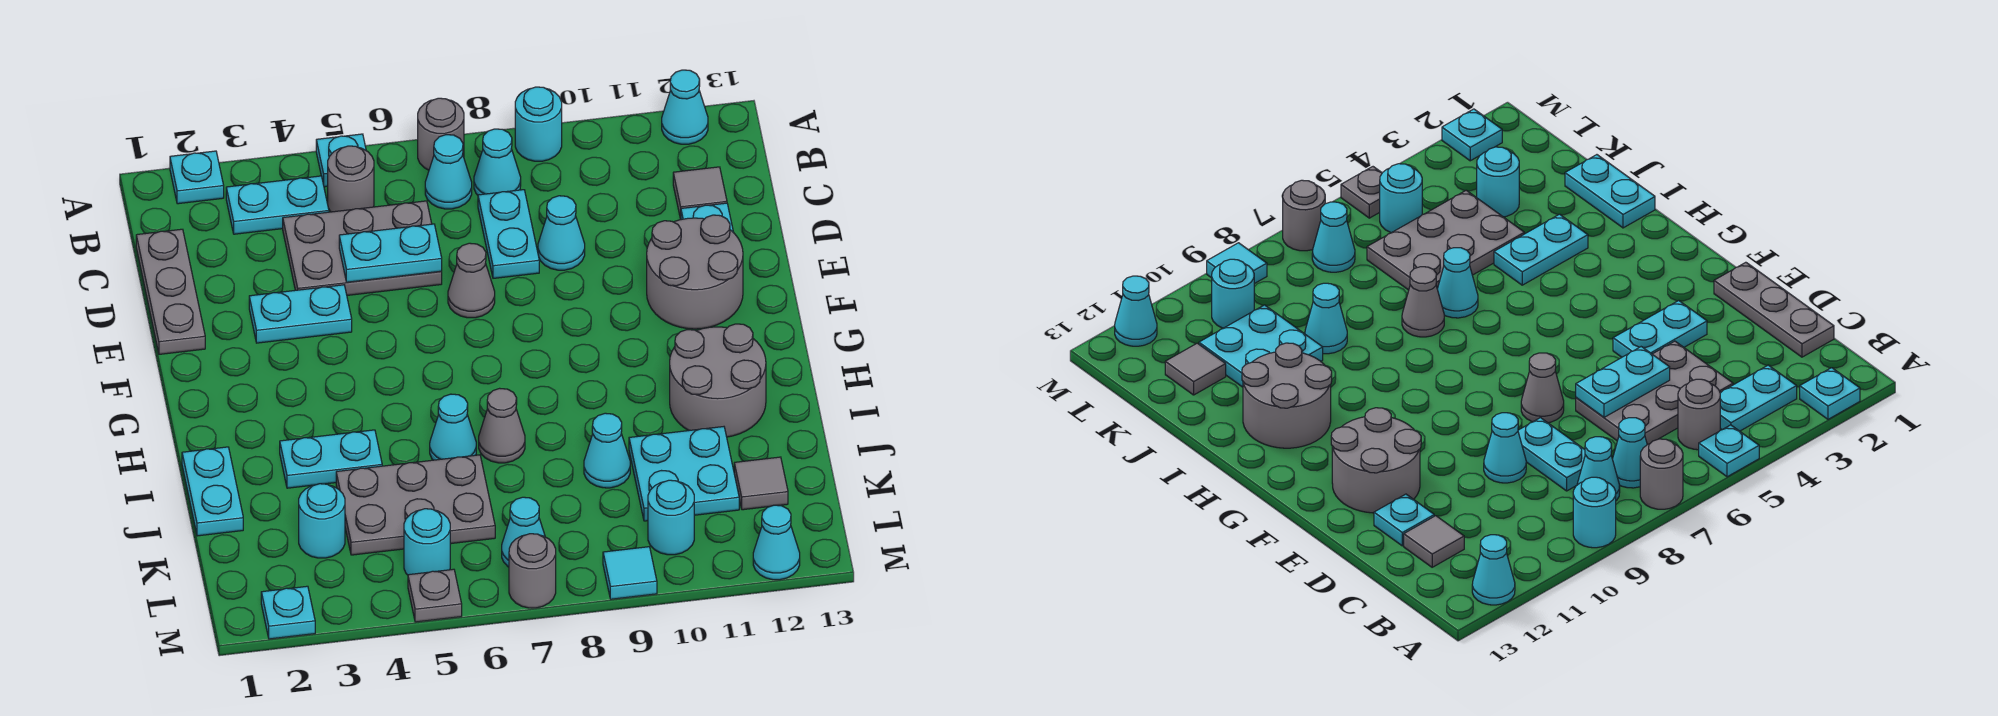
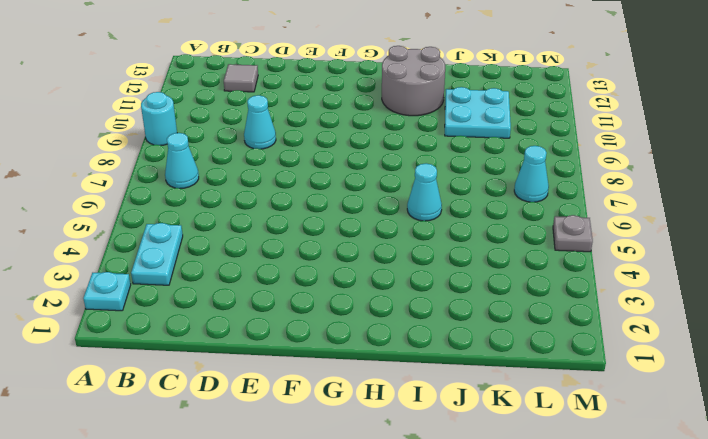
none -> cyan 1x1 plate [316,134,366,187]
none -> grey 1x1 round brick [418,98,464,170]
none -> cyan 1x1 cone [662,70,708,144]
none -> grey 1x1 round brick [328,146,374,212]

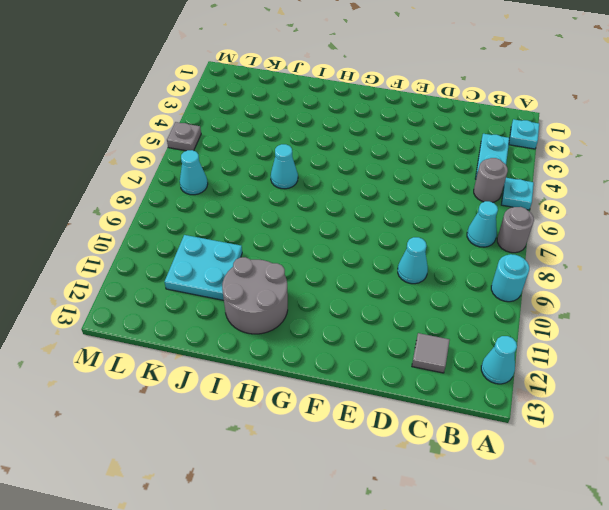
none -> cyan 1x1 cone [474,129,521,195]
none -> grey 1x3 plate [136,229,205,354]
none -> grey 2x3 plate [283,201,442,295]
none -> cyan 1x2 plate [478,190,539,278]

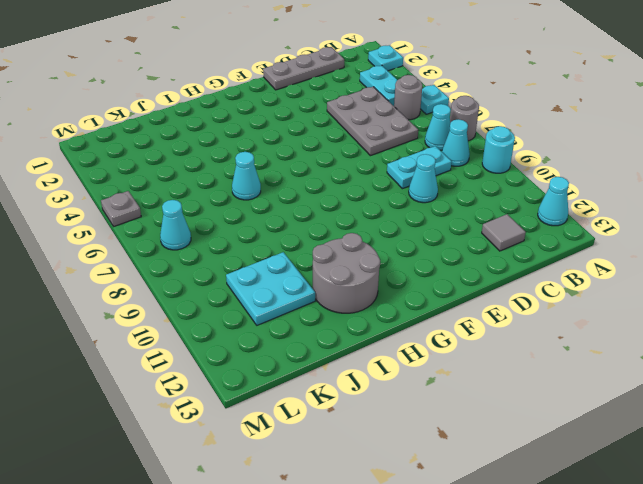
none -> cyan 1x1 plate [681,203,733,232]
none -> cyan 1x2 plate [249,285,352,343]
none -> grey 1x1 cone [448,243,495,318]
none -> grey 2x2 round brick [647,215,743,329]

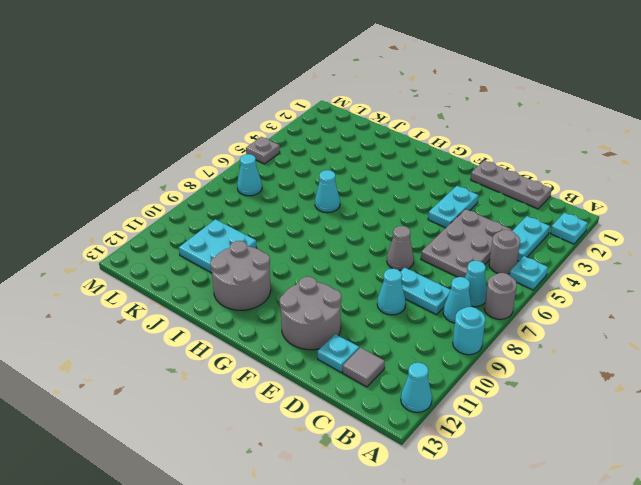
none -> cyan 1x2 plate [182,447,243,536]
none -> cyan 1x2 plate [280,430,382,488]
none -> grey 1x1 cone [479,388,525,463]
none -> grey 2x3 plate [336,455,495,555]

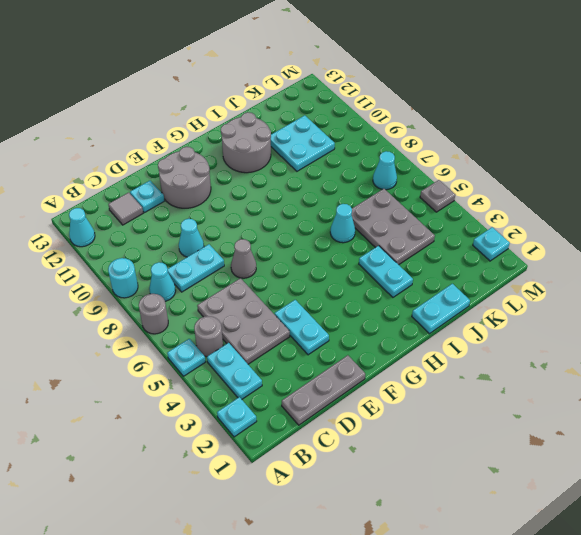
none -> cyan 1x1 cone [425,135,472,209]
none -> grey 1x1 cone [479,388,525,463]
none -> cyan 1x1 cone [584,413,630,488]
none -> cyan 1x1 round brick [299,484,345,558]

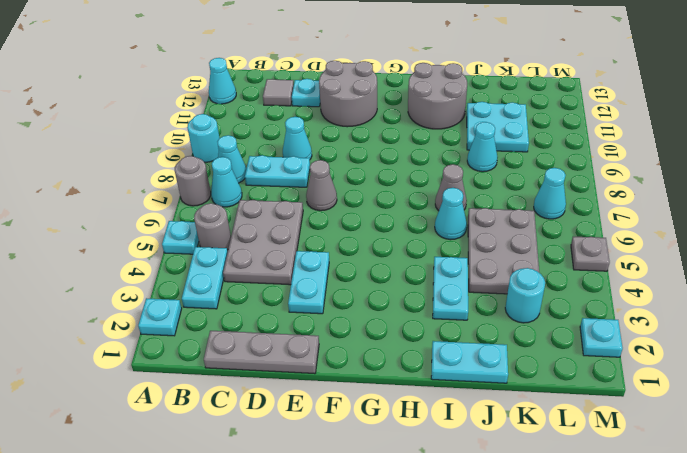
none -> grey 1x1 tile [734,457,788,510]
none -> cyan 1x1 round brick [404,509,450,575]
none -> cyan 1x1 round brick [648,480,694,555]
none -> grey 1x1 round brick [509,534,556,608]

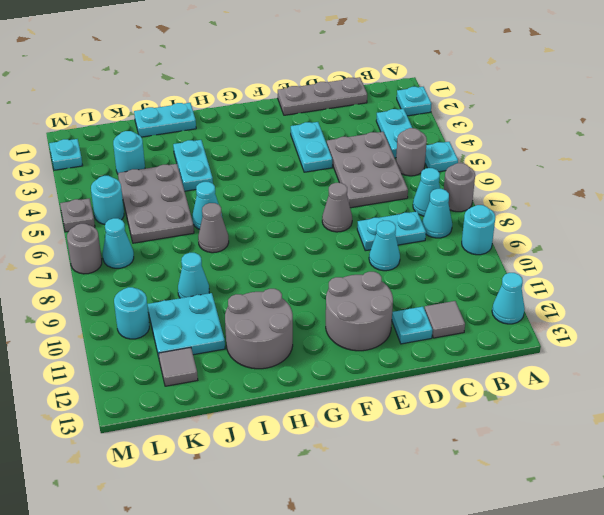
none -> cyan 1x1 tile [603,547,657,599]
none -> cyan 1x1 cone [753,505,800,580]
none -> cyan 1x2 plate [339,224,442,282]

